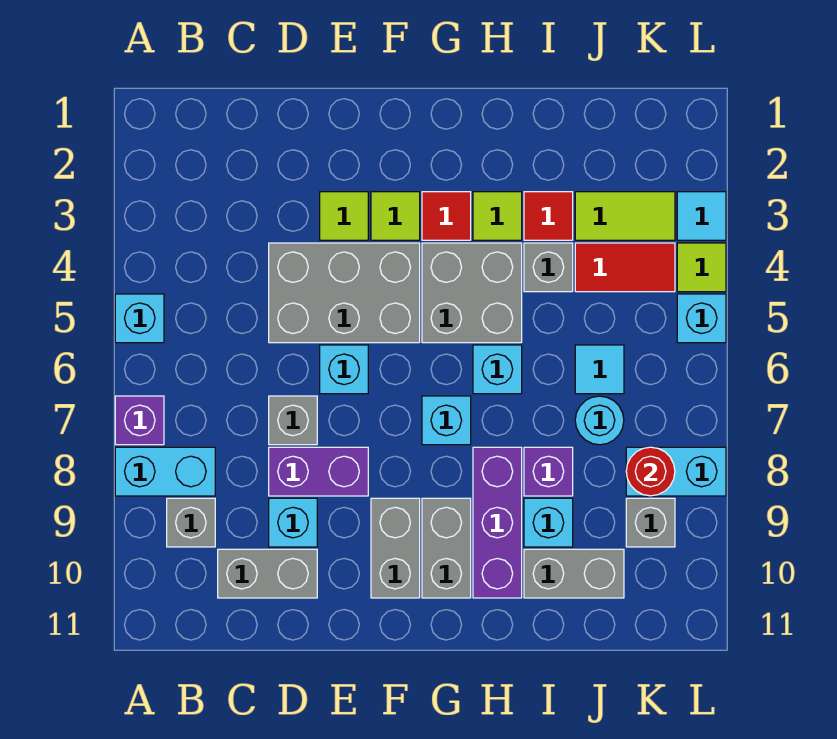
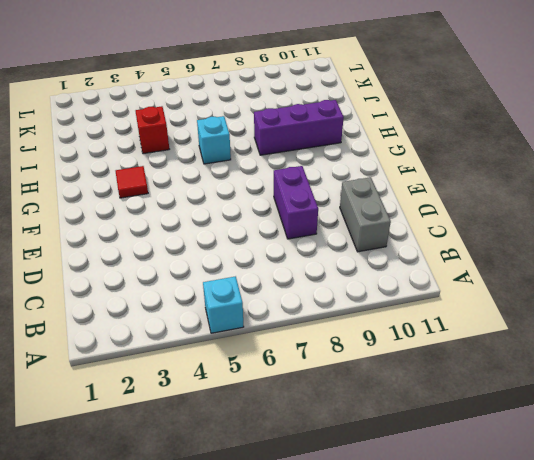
red 1x1 brick [136,106,169,154] -> grey 1x1 brick [524,243,573,292]
none -> purple 1x1 brick [115,396,164,445]
none -> cyan 1x2 brick [115,447,215,496]
none -> grey 1x1 brick [167,498,215,547]
none -> grey 2x3 brick [269,243,420,343]

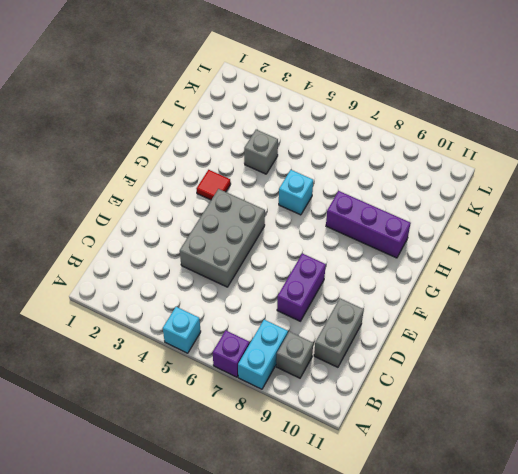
none -> grey 1x1 brick [269,396,317,445]
none -> cyan 1x1 brick [269,498,317,547]
none -> lime 1x1 tile [320,192,368,240]
none -> cyan 1x1 brick [320,345,368,394]

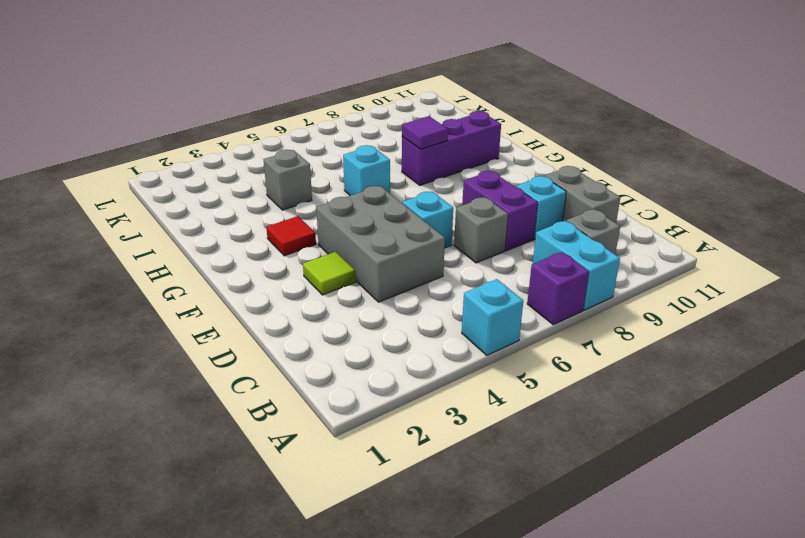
purple 1x1 tile [402,116,448,149] -> none
none -> lime 1x1 tile [371,192,420,240]
none -> grey 1x2 brick [371,498,420,598]
none -> grey 2x2 brick [422,243,522,343]
none -> cyan 1x1 brick [422,396,471,445]

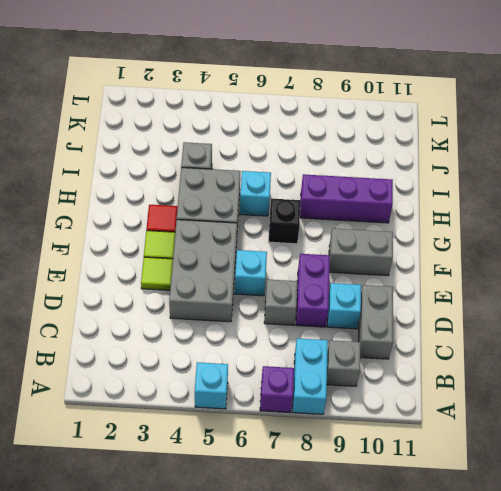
black 1x1 brick [269,199,300,244] -> cyan 1x1 brick [422,396,471,445]
none -> grey 1x2 brick [422,498,471,598]
none -> lime 1x1 tile [473,192,522,240]
none -> red 1x1 tile [524,192,573,240]
none -> purple 1x1 brick [524,447,573,496]

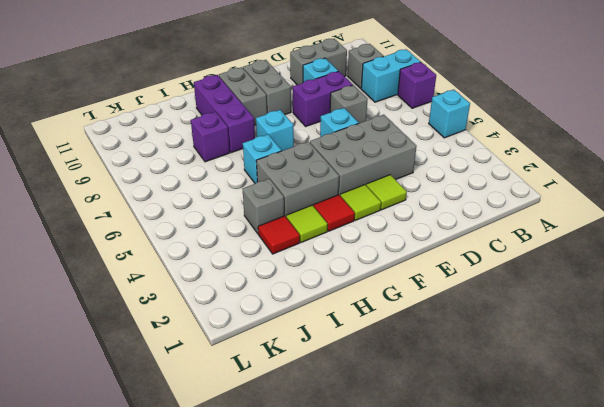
none -> cyan 1x1 brick [524,498,573,547]
none -> grey 1x2 brick [524,549,624,598]
none -> lime 1x2 tile [575,192,675,240]
none -> red 1x2 tile [575,243,675,292]

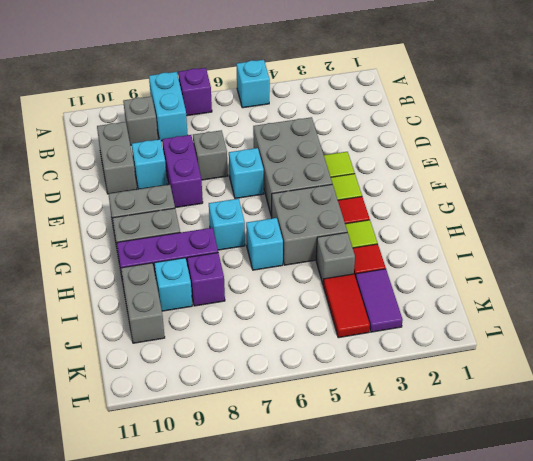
purple 1x2 tile [355,269,403,332] -> lime 1x2 tile [575,192,675,240]
none -> cyan 1x1 tile [575,345,624,394]
none -> cyan 1x1 round brick [575,396,624,445]
none -> cyan 1x2 brick [626,447,726,496]
none -> grey 1x1 brick [626,498,675,547]

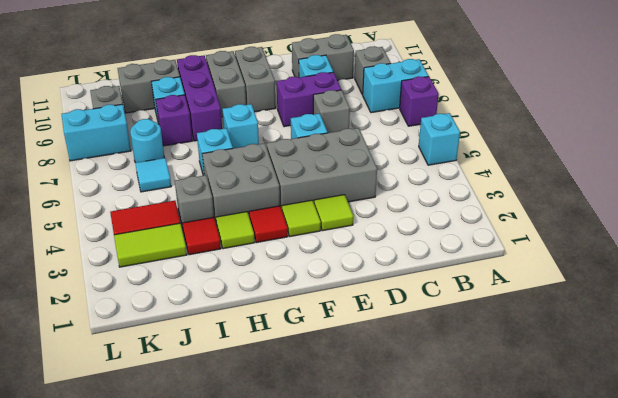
none -> cyan 1x1 tile [677,192,726,240]
none -> lime 1x1 tile [677,243,726,292]
none -> cyan 1x1 brick [677,294,726,343]
none -> red 1x1 round brick [626,447,675,496]

